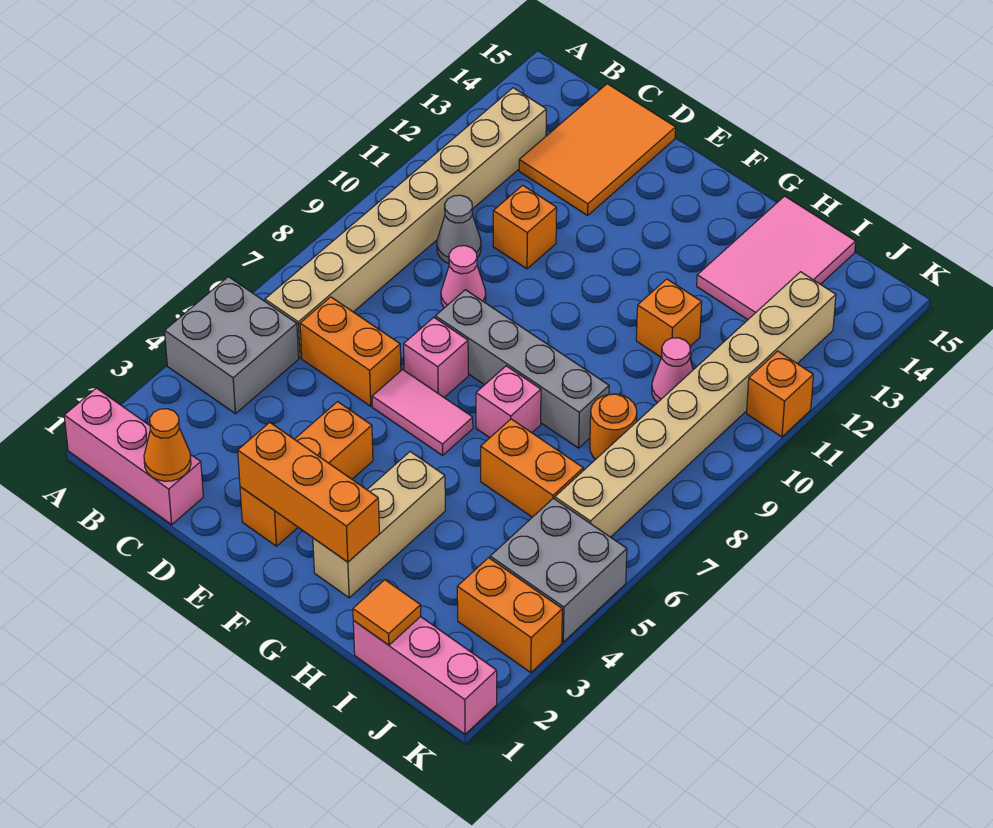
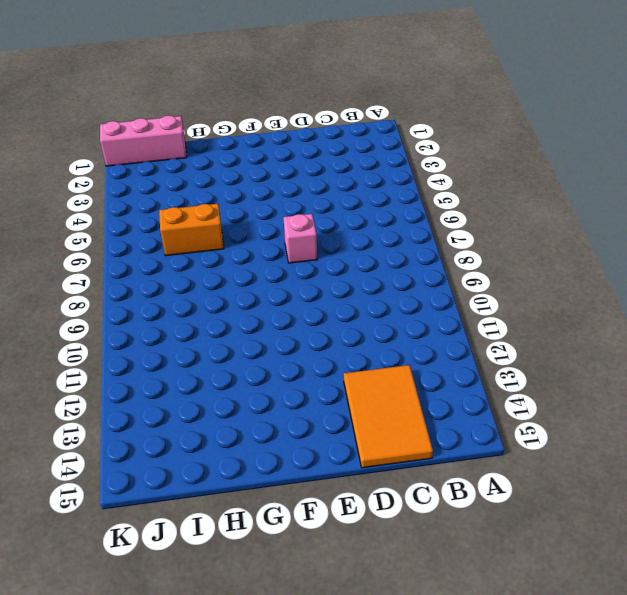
none -> pink 1x3 brick [64,388,203,525]
none -> grey 2x2 brick [165,277,299,414]
none -> tan 1x8 brick [265,88,546,358]

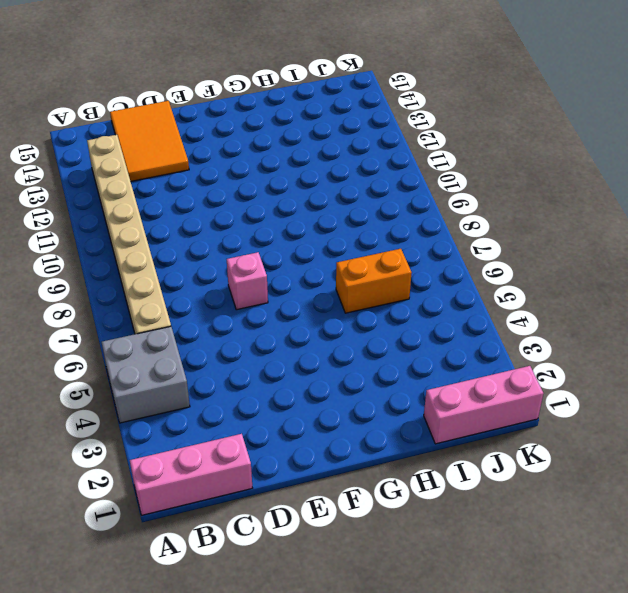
none -> orange 1x2 brick [300,297,401,406]
none -> grey 1x1 cone [437,195,481,264]
none -> pink 1x1 cone [441,246,486,308]

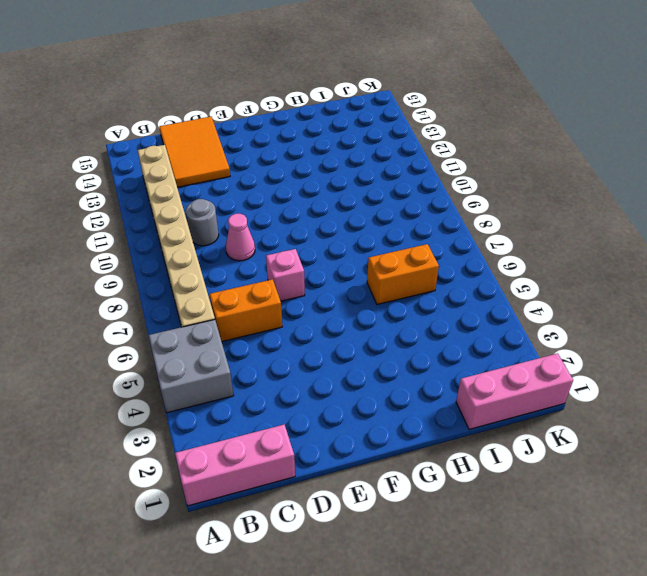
grey 1x1 round brick [186,199,219,246] -> grey 1x1 cone [437,195,481,264]
none -> orange 1x1 brick [493,185,557,269]
none -> orange 1x3 brick [240,402,373,546]
none -> pink 1x2 tile [372,370,473,455]

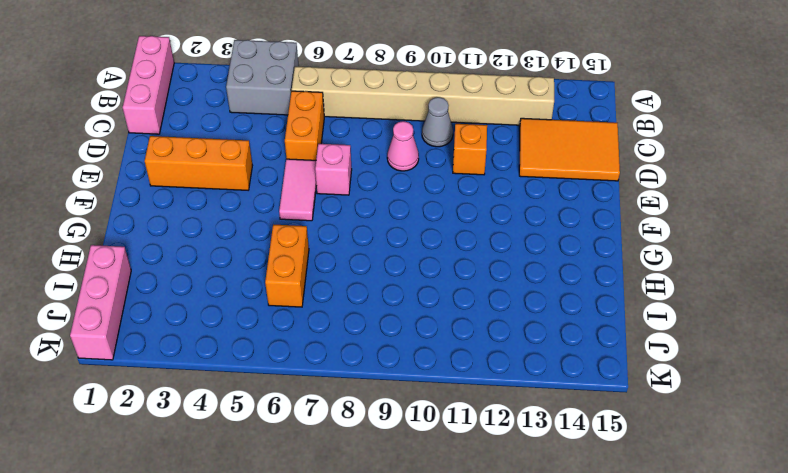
none -> grey 1x4 brick [435,290,609,448]
none -> tan 1x3 brick [313,452,445,598]
none -> pink 1x1 brick [476,366,541,438]

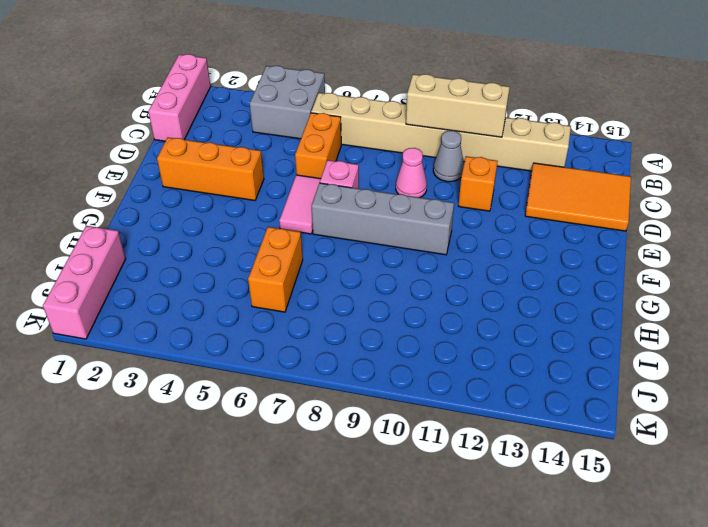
tan 1x3 brick [406,74,510,137] -> tan 1x3 brick moved to [313,452,445,598]
grey 1x4 brick [312,183,454,255] -> grey 1x4 brick turned to [435,290,609,448]
none -> pink 1x1 brick [476,366,541,438]
none -> orange 1x1 brick [636,279,702,357]
none -> pink 2x3 tile [697,196,856,320]

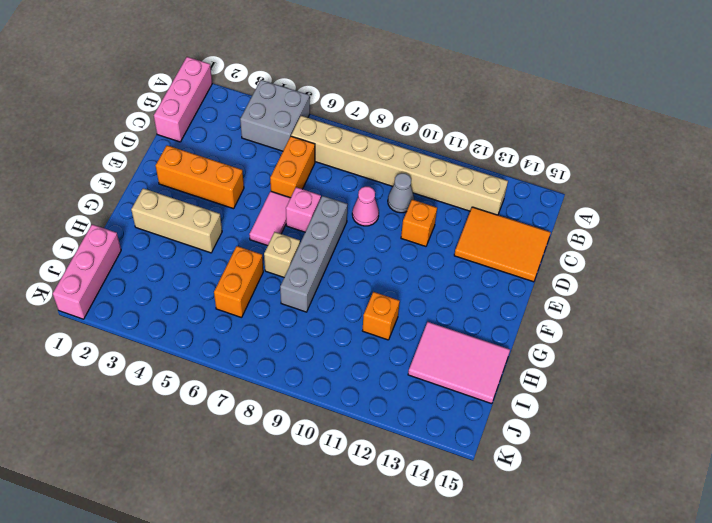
tan 1x1 brick [264,232,300,277] -> pink 1x1 brick [476,366,541,438]
none -> orange 1x1 round brick [590,394,637,459]
none -> pink 1x1 cone [652,338,693,403]
none -> orange 1x2 brick [457,558,562,673]

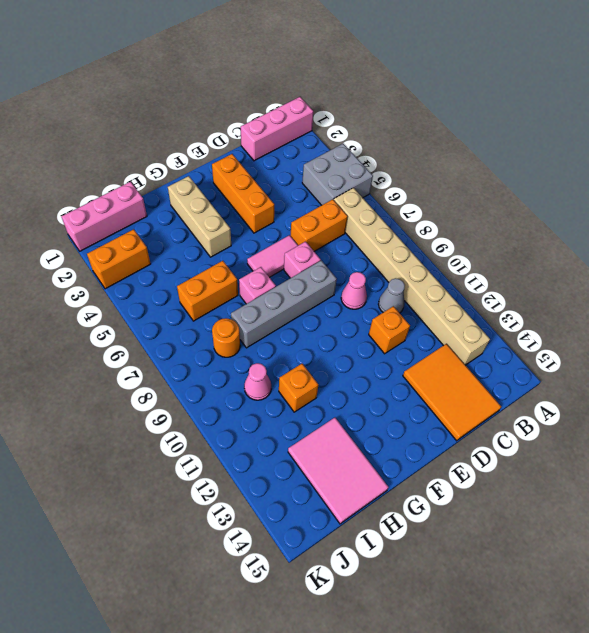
none -> grey 2x2 brick [490,498,627,642]
none -> tan 1x8 brick [555,272,836,537]
none -> orange 1x1 brick [747,351,813,437]

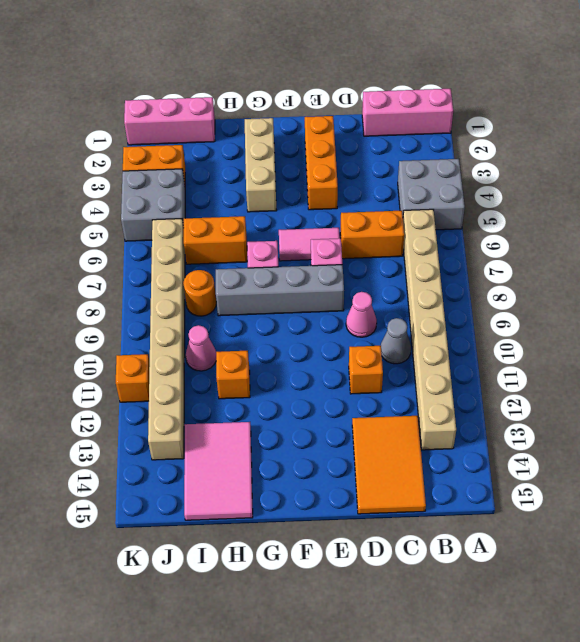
none -> orange 1x1 cone [144,409,191,481]
none -> orange 1x3 brick [238,422,379,562]
none -> orange 1x1 tile [353,580,421,645]

